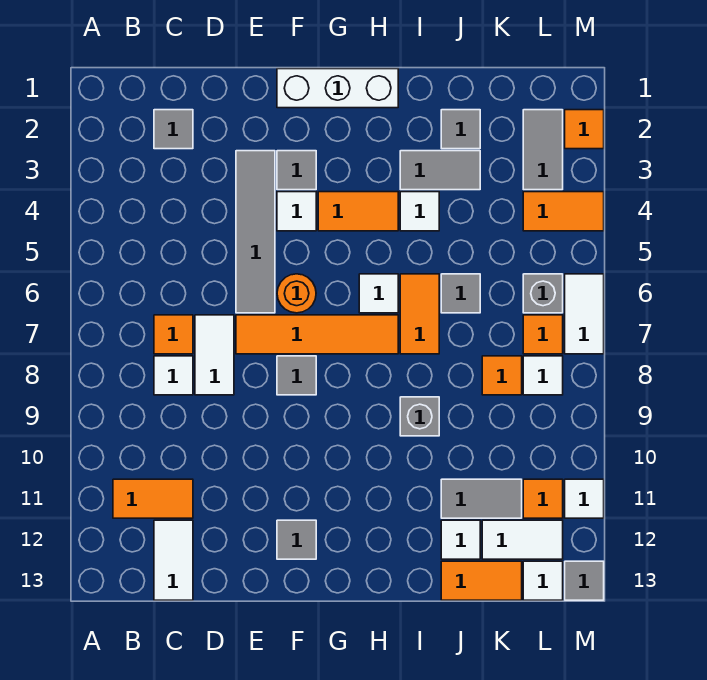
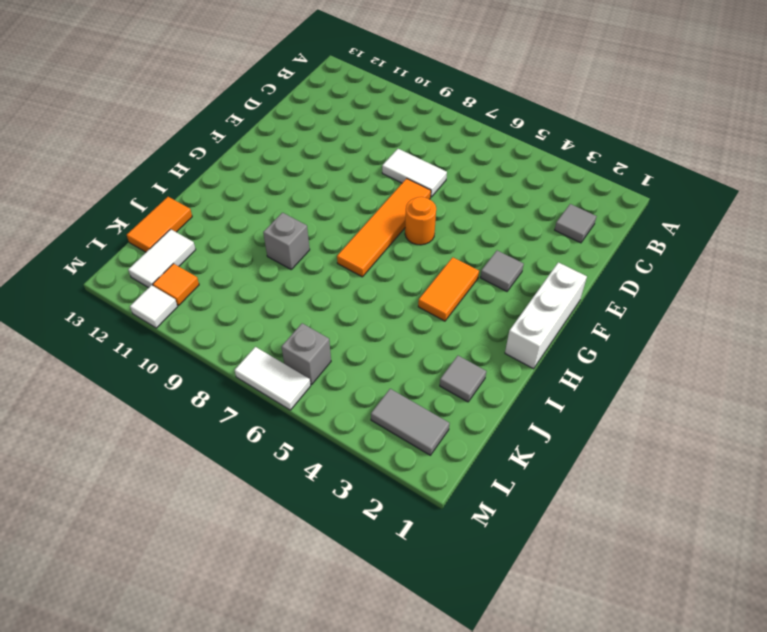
none -> orange 1x2 tile [113,479,193,518]
none -> orange 1x1 tile [154,315,193,354]
none -> white 1x1 tile [154,356,193,395]
none -> white 1x2 tile [154,520,193,600]

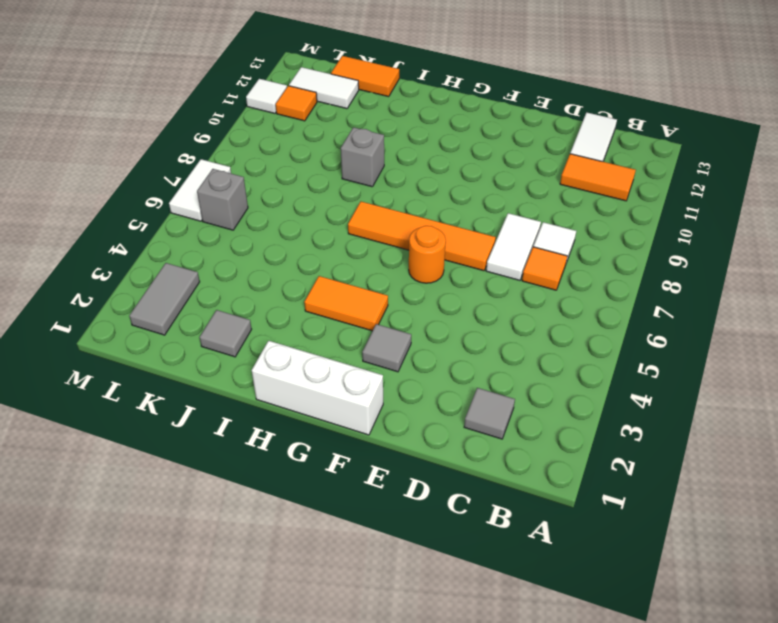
none -> grey 1x4 tile [236,151,275,313]
none -> white 1x1 tile [277,192,316,231]
none -> grey 1x1 tile [277,356,316,395]
none -> grey 1x1 tile [277,520,316,559]

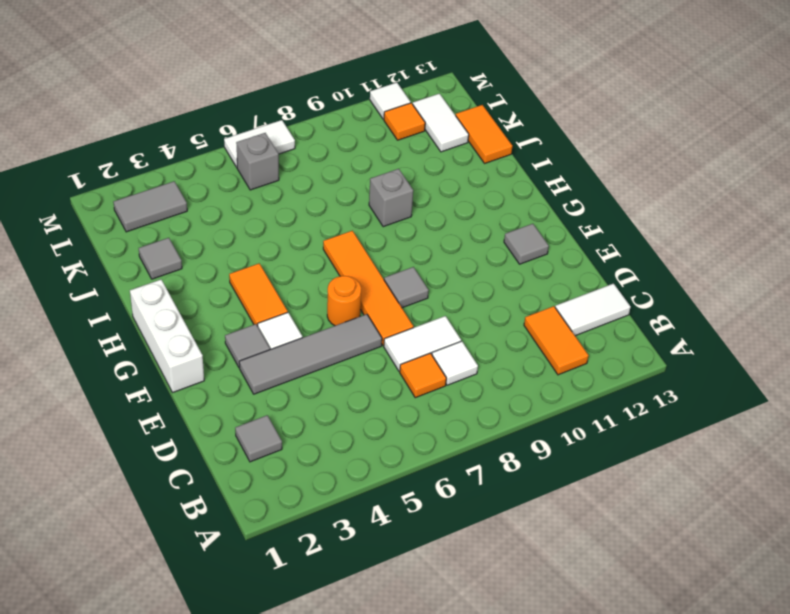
none -> white 1x1 tile [359,274,398,313]
none -> grey 1x2 tile [400,151,480,190]
none -> white 1x1 tile [400,192,439,231]
none -> orange 1x2 tile [400,274,439,354]

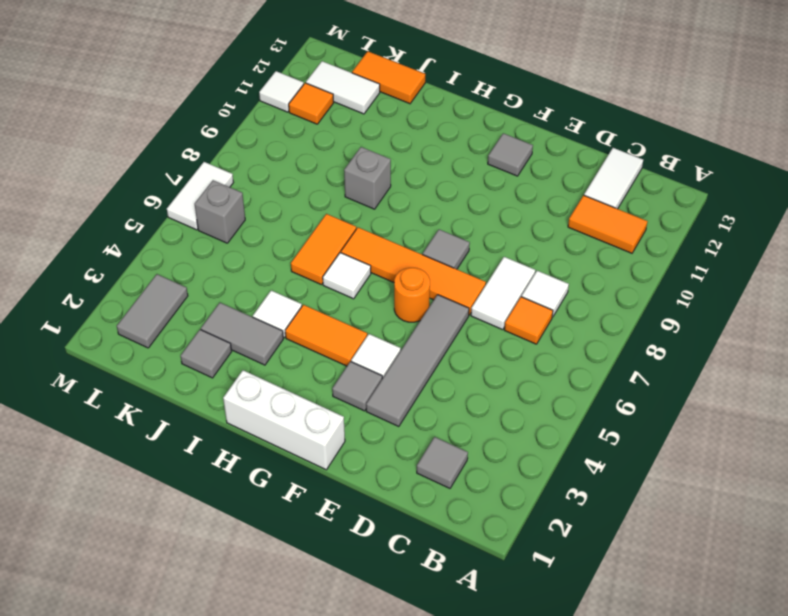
none -> grey 1x1 tile [441,274,480,313]
none -> grey 1x2 tile [441,479,522,518]
none -> white 1x1 tile [441,520,480,559]
none -> orange 1x1 tile [482,356,522,395]

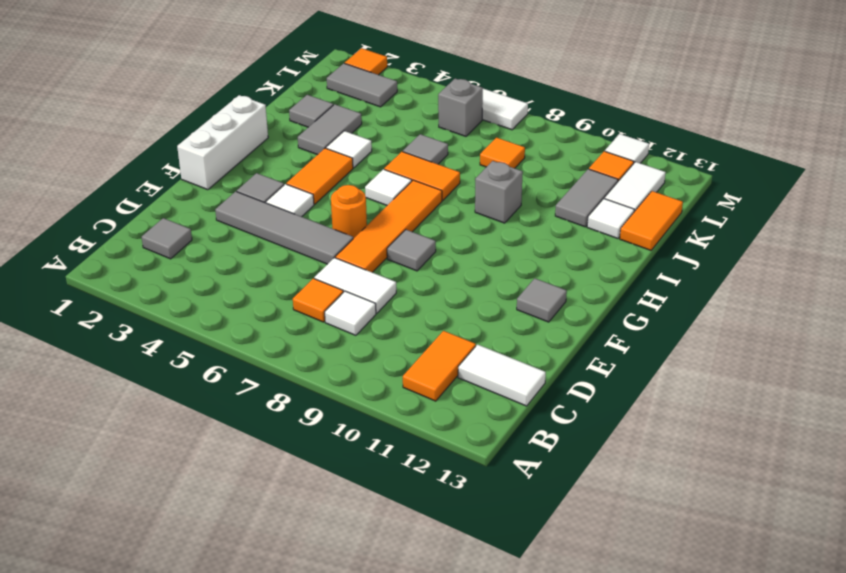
none -> orange 1x2 tile [523,192,604,231]
none -> orange 1x1 tile [523,315,563,354]
none -> white 1x1 tile [523,356,563,395]
none -> white 1x1 tile [523,561,563,600]

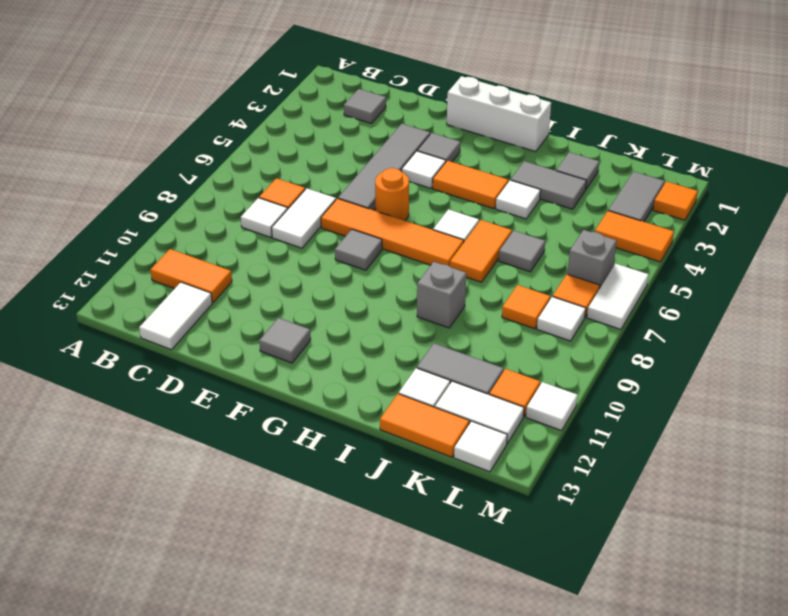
none -> grey 1x1 tile [565,561,604,600]

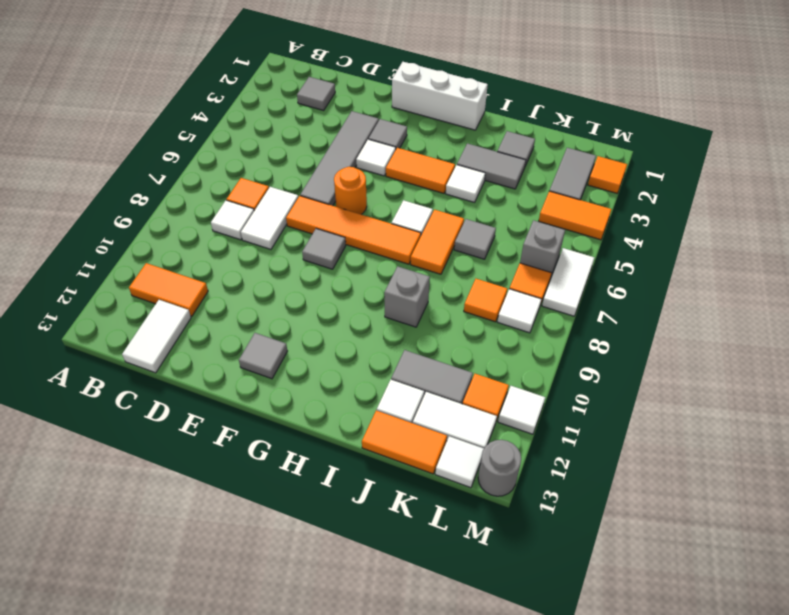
grey 1x1 round brick [478,440,521,496] -> grey 1x1 tile [565,561,604,600]

